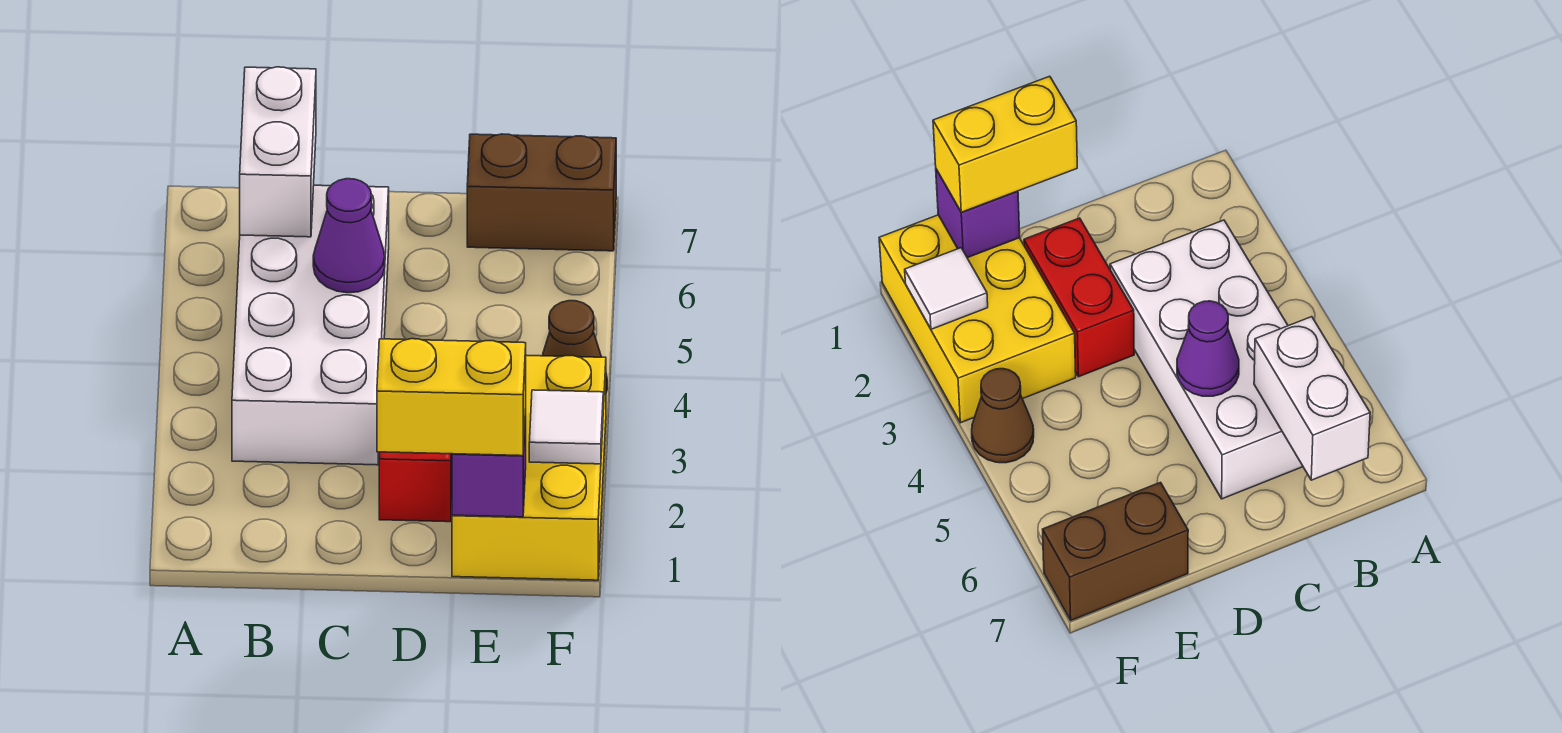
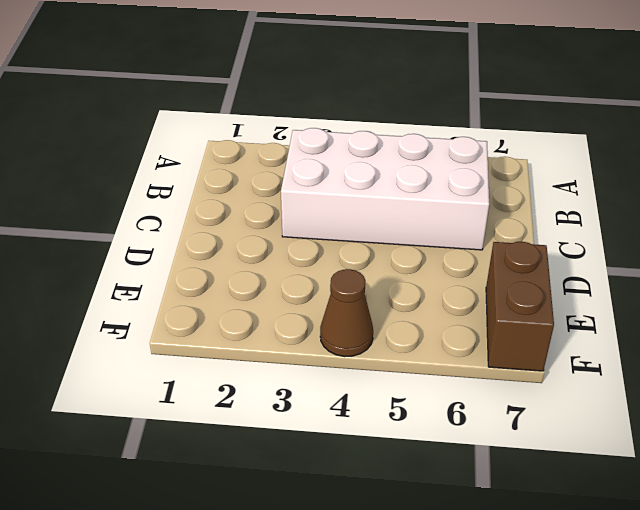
none -> red 1x2 brick [379,452,452,522]
none -> yellow 2x3 brick [452,355,606,580]

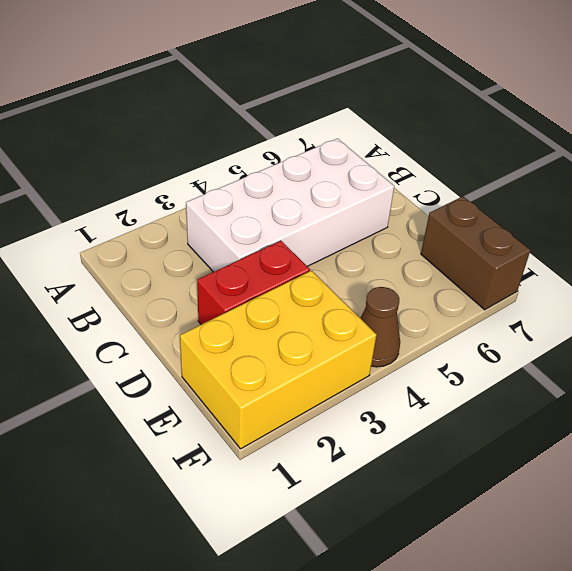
none -> white 1x2 brick [240,67,316,237]
none -> purple 1x1 cone [313,179,385,293]

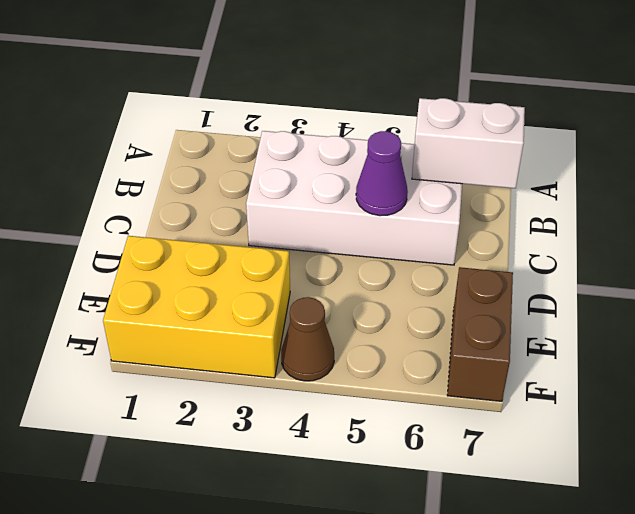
none -> red 1x2 brick [379,452,452,522]
none -> purple 1x1 brick [452,410,526,517]

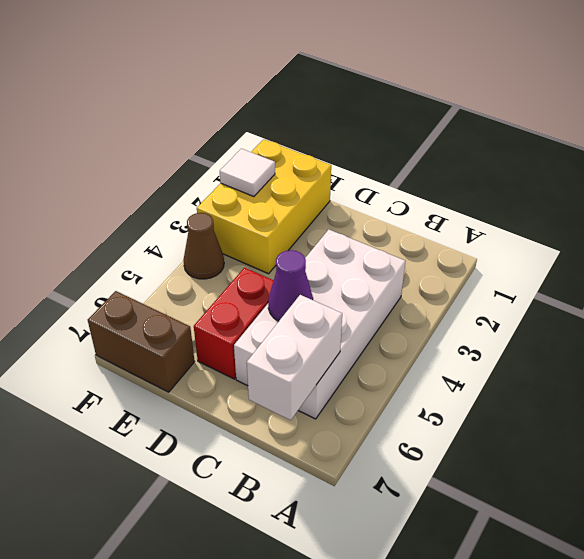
red 1x2 brick [194,268,274,379] -> red 1x2 brick moved to [379,452,452,522]
none -> purple 1x1 brick [452,410,526,517]
none -> yellow 1x2 brick [377,339,526,456]

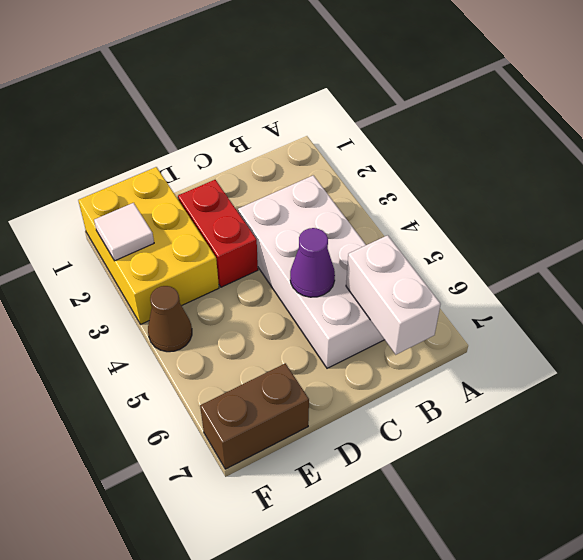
none -> purple 1x1 brick [452,410,526,517]
none -> yellow 1x2 brick [377,339,526,456]

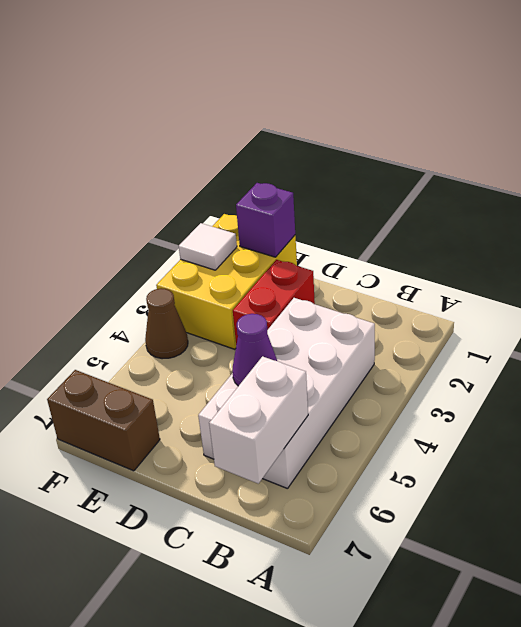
none -> yellow 1x2 brick [377,339,526,456]

